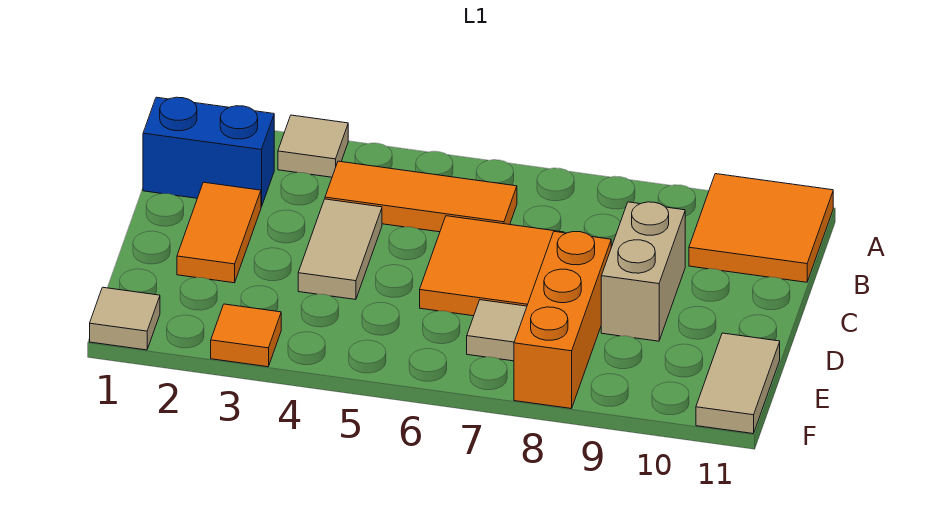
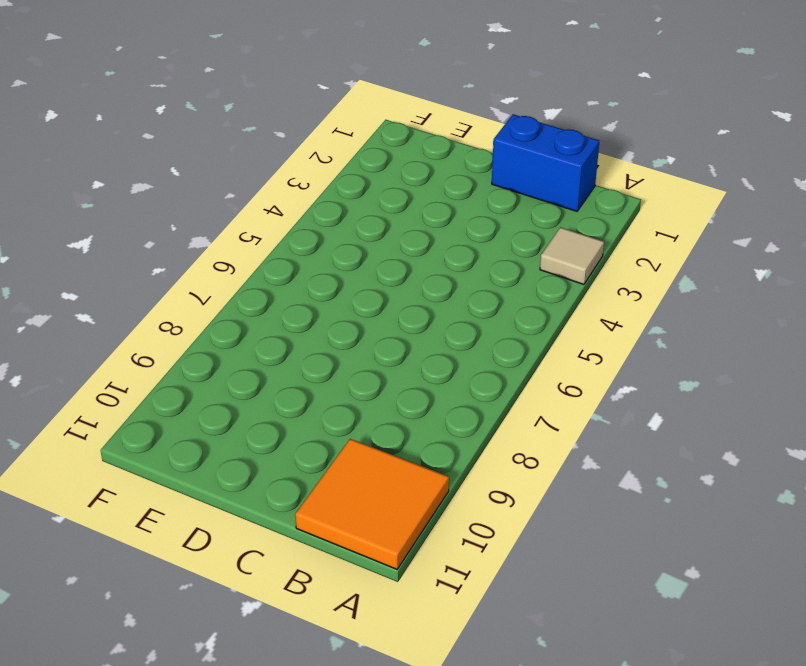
blue 1x2 brick [492,114,599,211] -> blue 1x2 brick turned to [143,97,274,207]
none -> orange 1x3 tile [325,161,517,232]
none -> orange 1x2 tile [177,182,261,283]
none -> tan 1x2 tile [298,199,382,300]

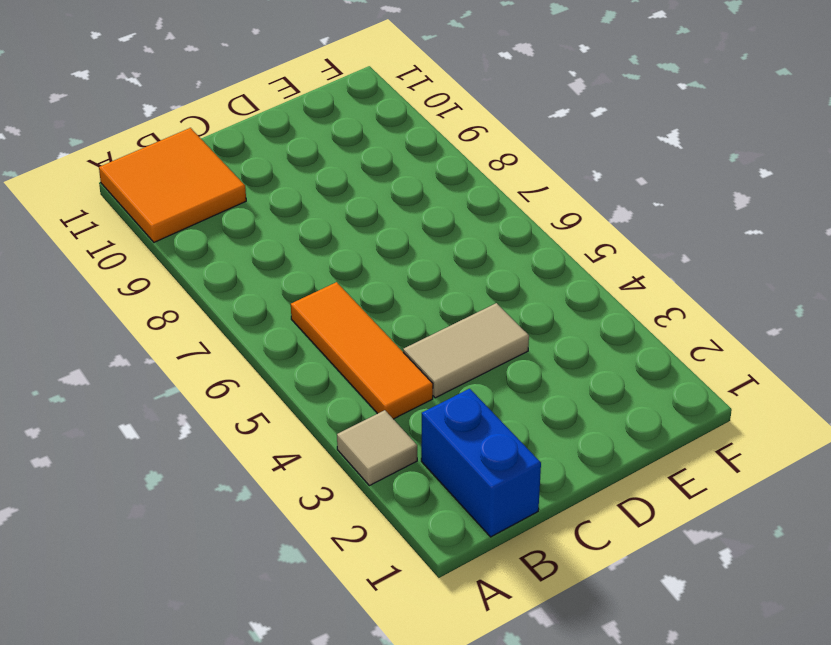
none -> orange 1x2 tile [177,182,261,283]
none -> orange 2x2 tile [420,216,564,316]
none -> tan 1x2 brick [601,202,685,341]

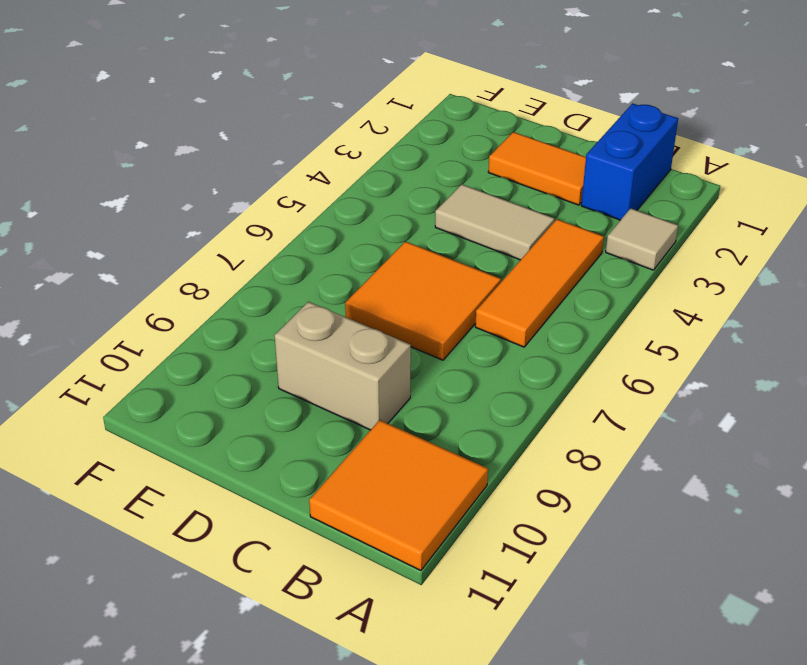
none -> orange 1x3 brick [514,232,611,409]
none -> tan 1x1 tile [467,300,527,361]
none -> tan 1x2 tile [696,333,780,434]

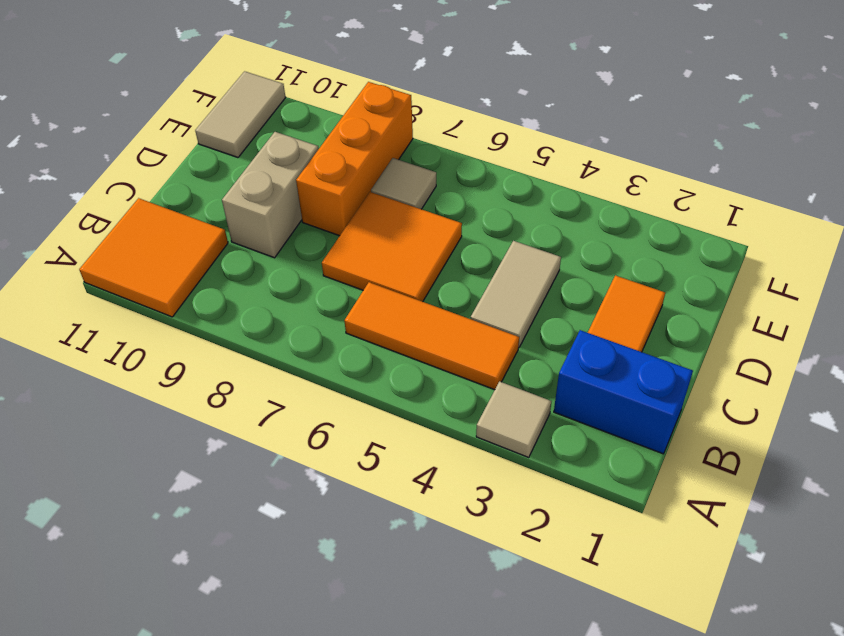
none -> tan 1x1 tile [90,287,160,350]
none -> orange 1x1 tile [211,304,281,367]

